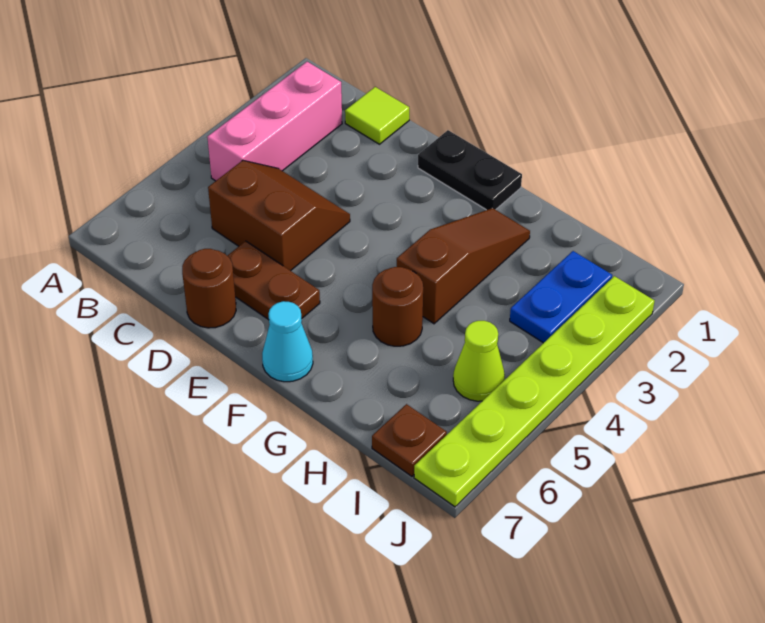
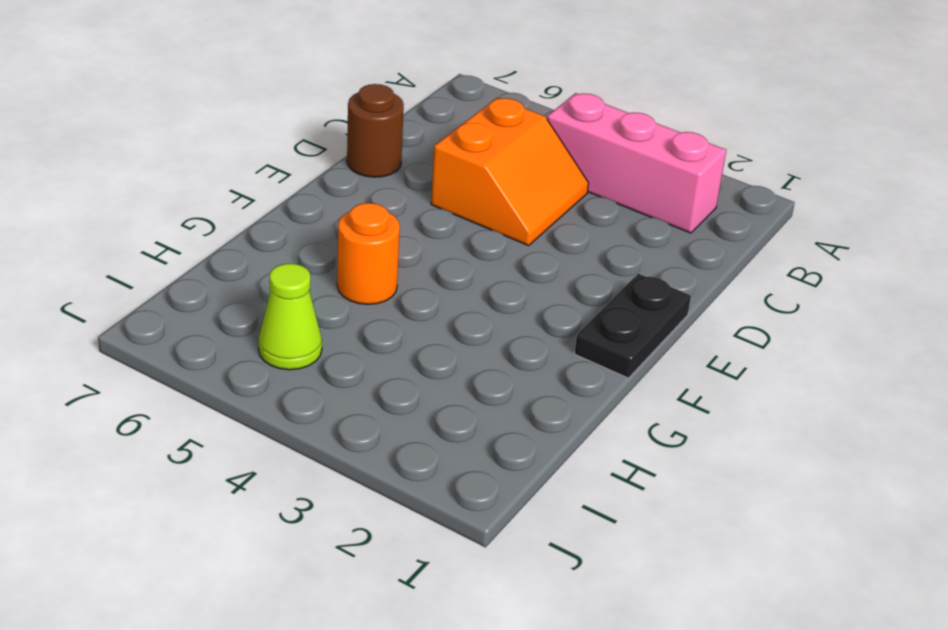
orange 2x2 slope [431,98,589,246] -> brown 2x2 slope [208,160,350,271]
orange 1x1 round brick [337,203,400,304] -> brown 1x1 round brick [372,267,423,346]
none -> lime 1x1 tile [345,87,409,144]
none -> brown 1x2 plate [228,241,320,320]
none -> cyan 1x1 cone [262,301,313,382]

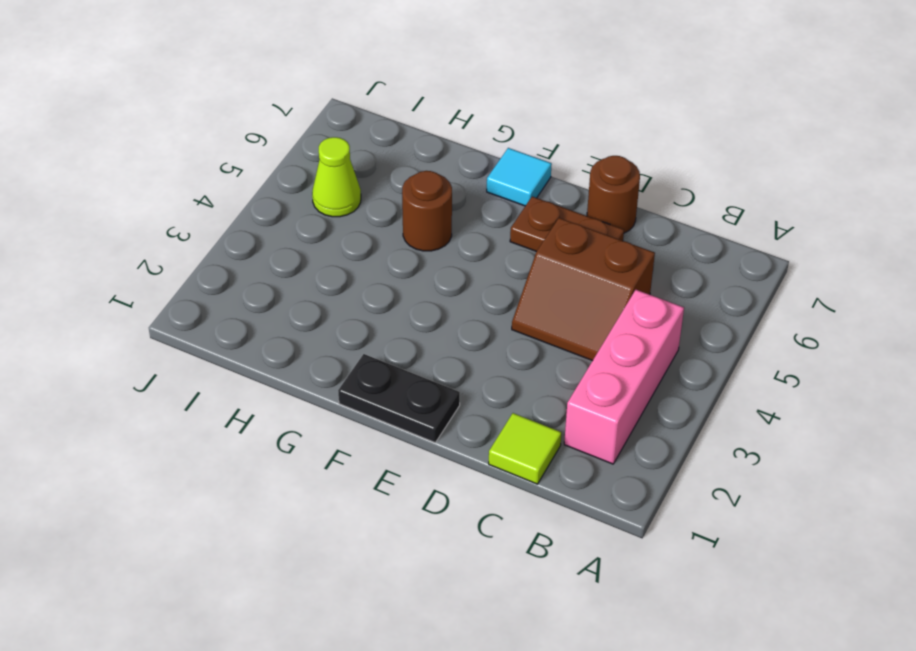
cyan 1x1 tile [487,148,552,206] -> cyan 1x1 cone [262,301,313,382]
none -> brown 1x3 slope [397,208,530,324]
none -> blue 1x2 plate [510,251,612,343]
none -> brown 1x1 plate [372,404,447,476]

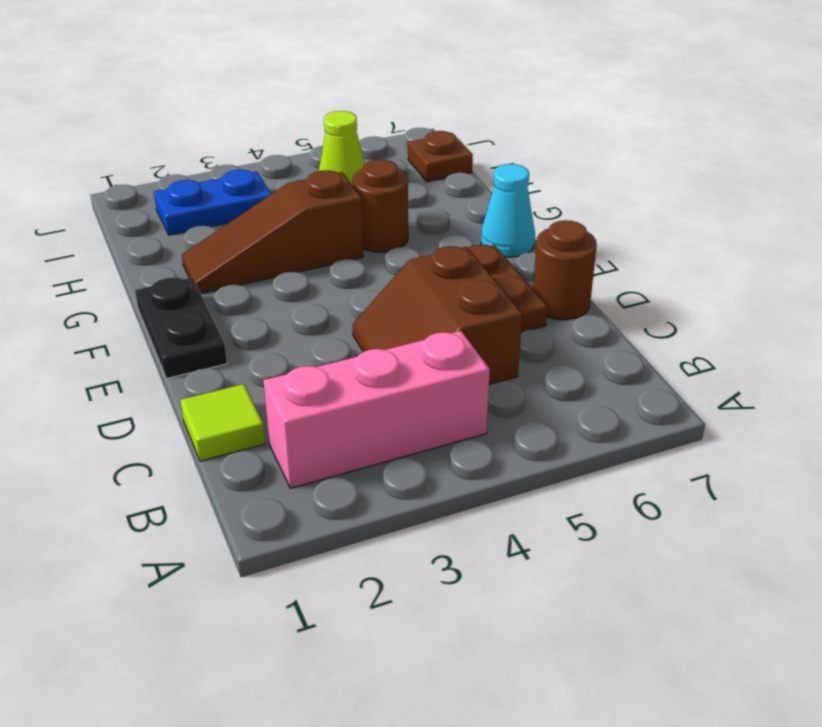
none -> lime 1x6 plate [414,276,655,507]

